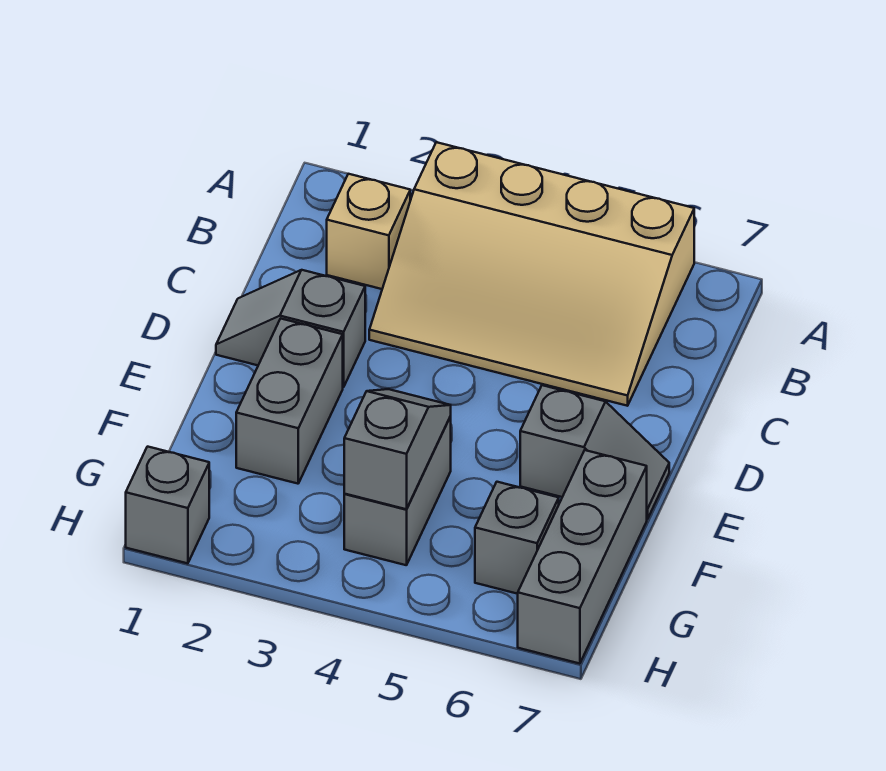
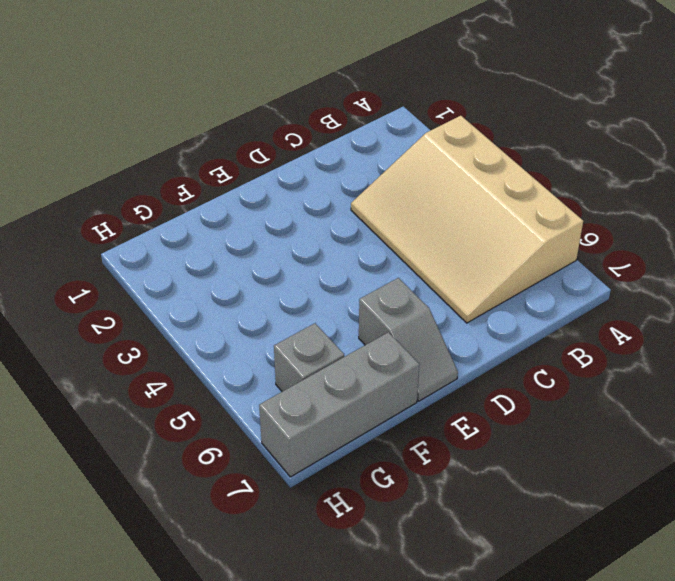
none -> tan 1x1 brick [327,174,410,289]
none -> grey 1x2 slope [216,270,365,387]

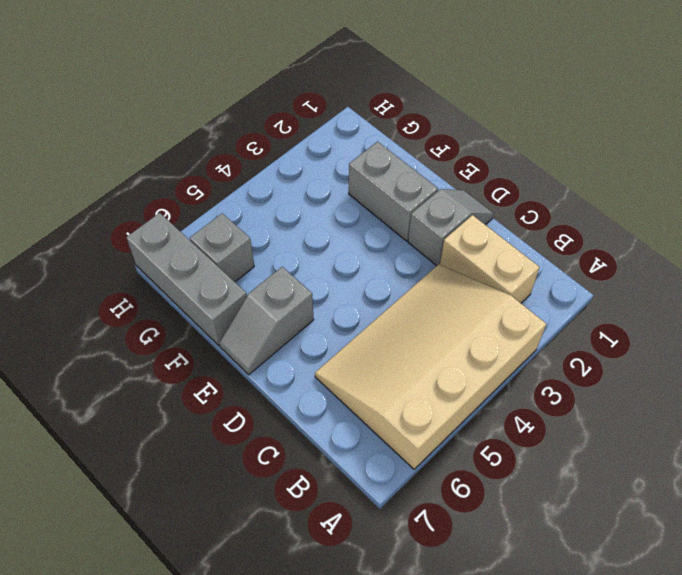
tan 1x2 brick [440,215,540,303] -> tan 1x1 brick [327,174,410,289]
none -> grey 1x2 brick [344,417,451,565]
none -> grey 1x1 brick [126,447,209,563]

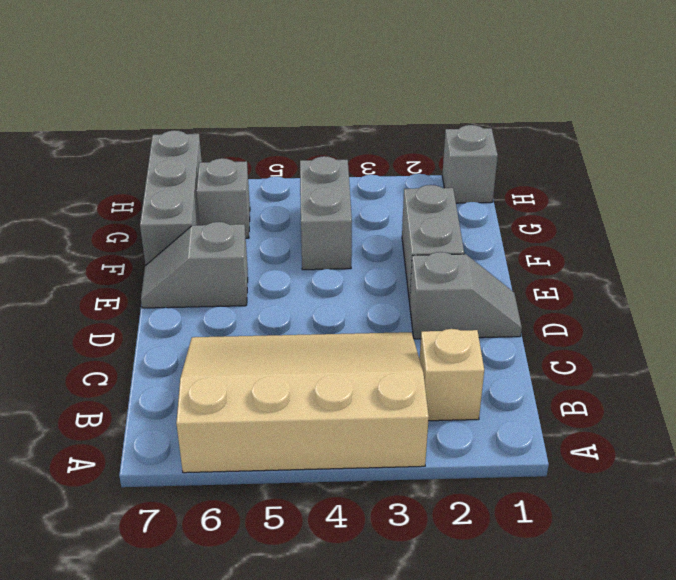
none -> grey 1x2 slope [344,389,451,509]

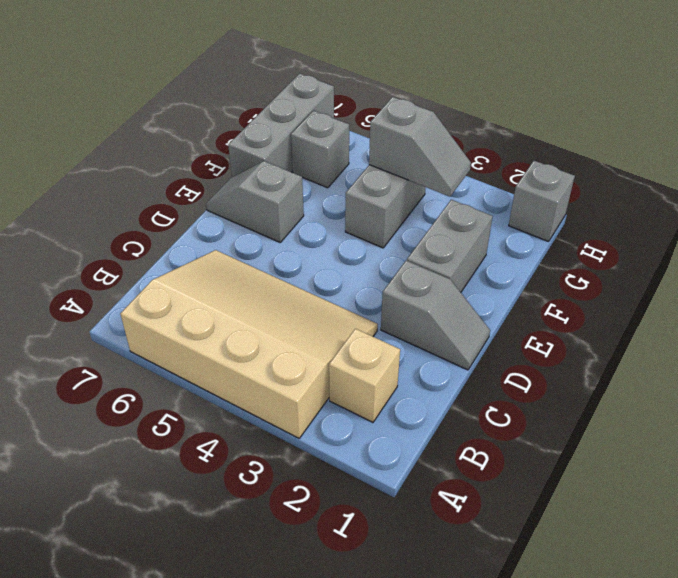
grey 1x2 slope [369,97,471,197] -> grey 1x2 slope turned to [344,389,451,509]

